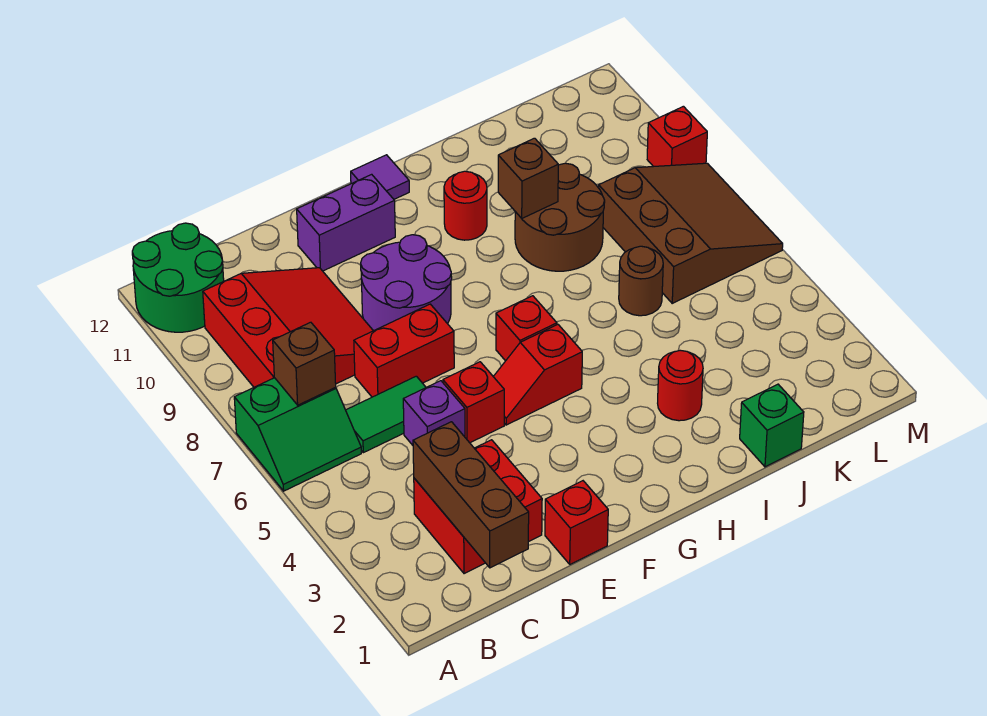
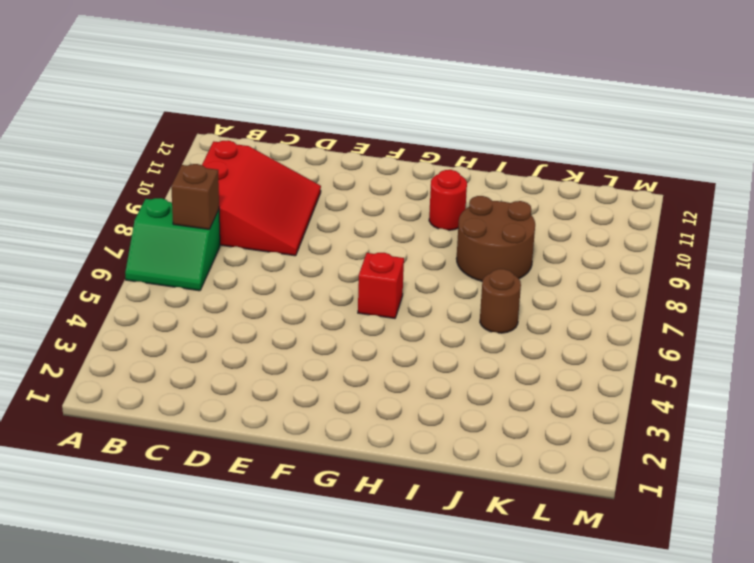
none -> green 2x2 round brick [132,223,224,332]
none -> red 2x2 brick [414,440,542,574]
none -> green 1x2 tile [346,376,426,453]

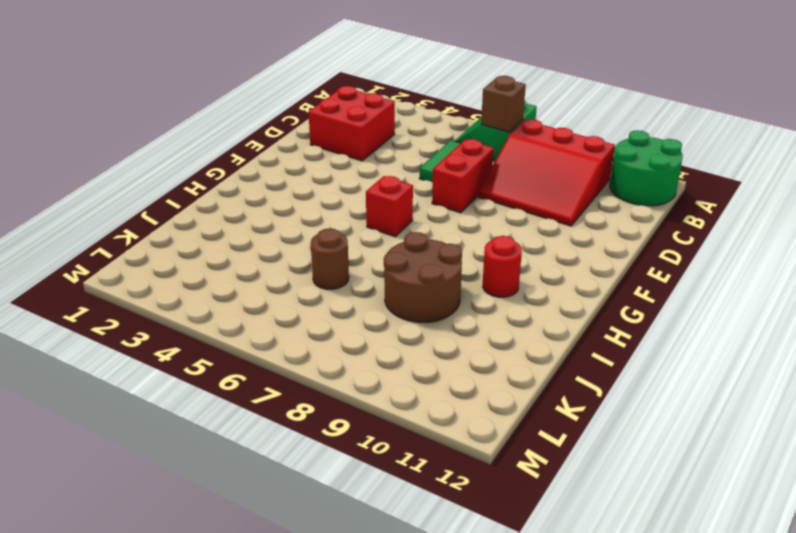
none -> purple 1x1 brick [403,381,465,445]
none -> red 1x1 brick [545,481,608,564]
none -> red 1x1 brick [443,362,504,443]

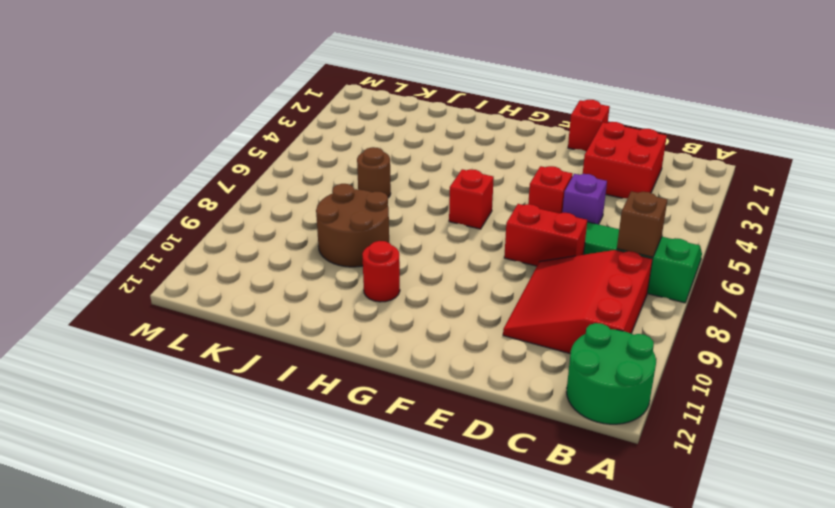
none -> purple 2x2 round brick [361,235,452,331]
none -> purple 1x2 brick [297,174,395,271]
none -> red 1x2 slope [493,325,582,425]

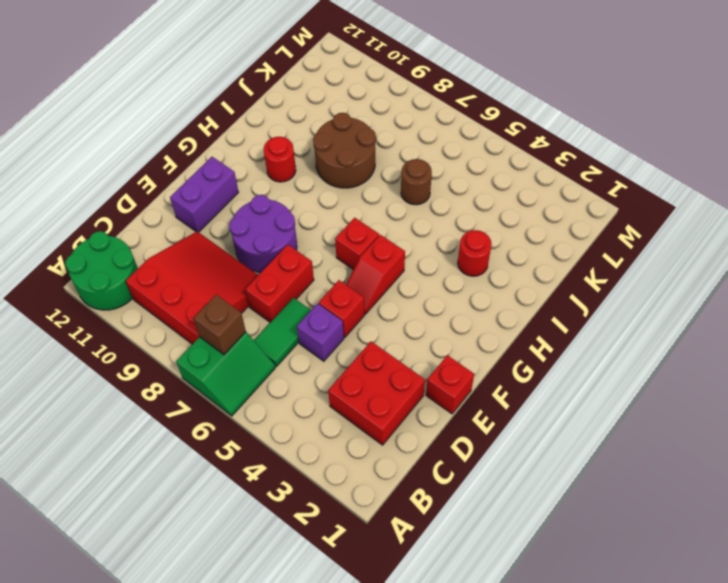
none -> purple 1x1 tile [351,155,409,199]
none -> green 1x1 brick [740,384,804,467]
none -> brown 3x3 slope [599,163,783,303]

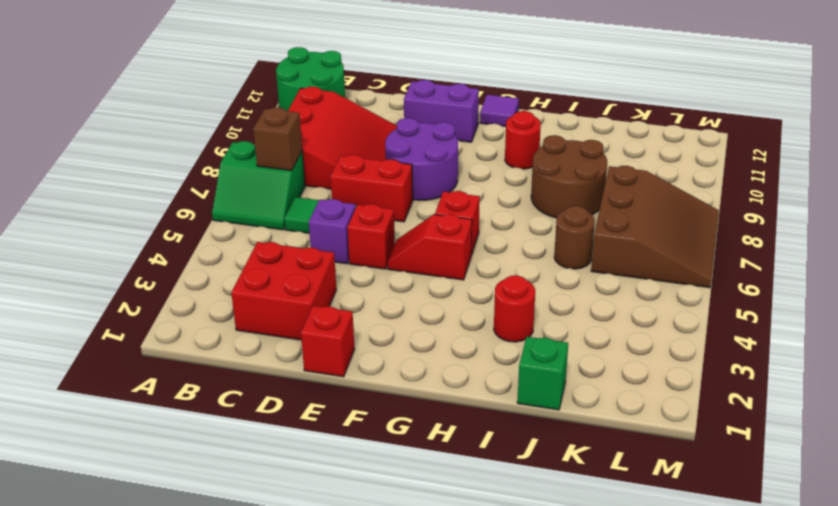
none -> red 1x1 brick [647,106,707,167]
none -> brown 1x3 brick [413,422,529,568]
none -> brown 1x1 brick [498,138,558,218]

